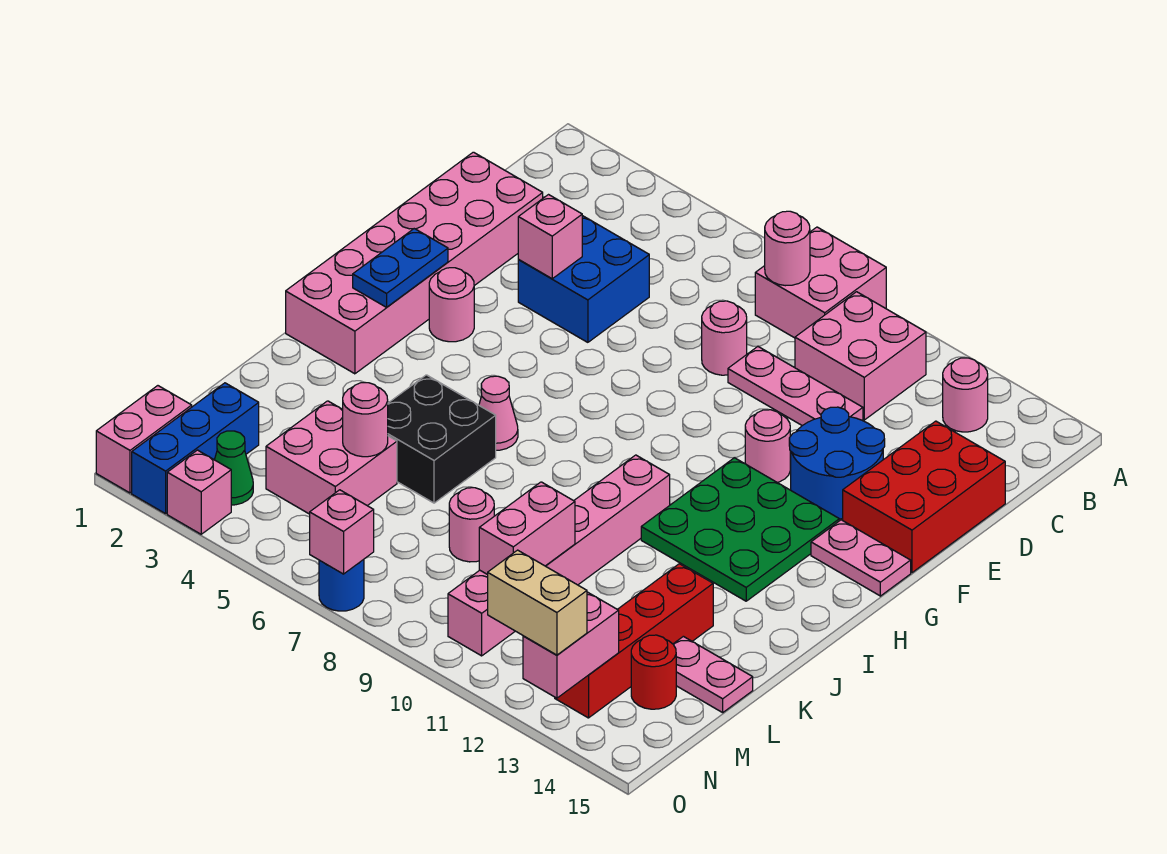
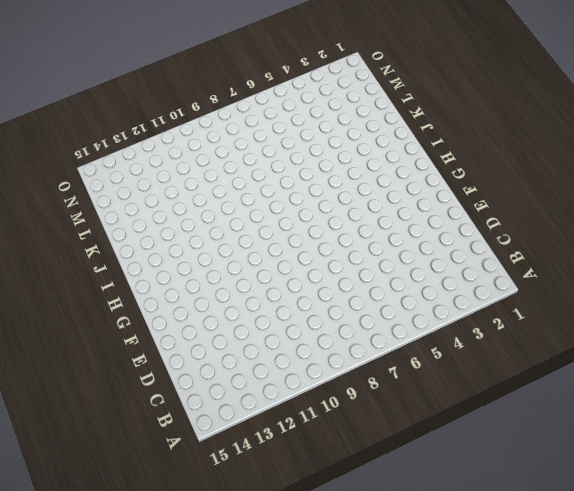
none -> pink 2x2 brick [755,227,886,338]
none -> pink 2x2 brick [795,292,926,420]
none -> pink 1x1 round brick [943,358,988,432]
none -> pink 2x6 brick [286,152,543,374]

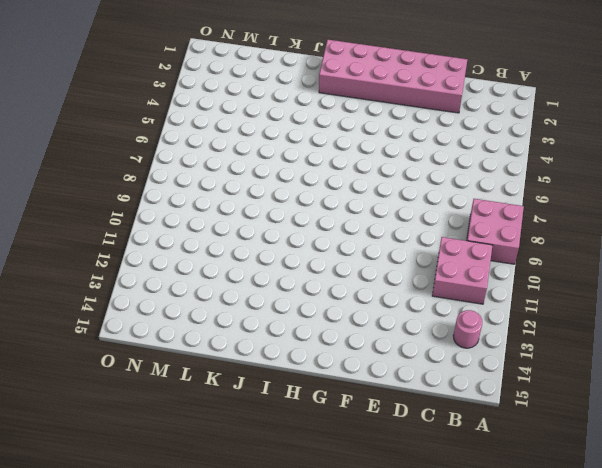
none -> blue 2x2 brick [518,216,649,342]
none -> pink 1x1 round brick [702,301,747,375]
none -> pink 1x3 plate [728,347,863,426]
none -> red 2x3 brick [843,421,1005,573]

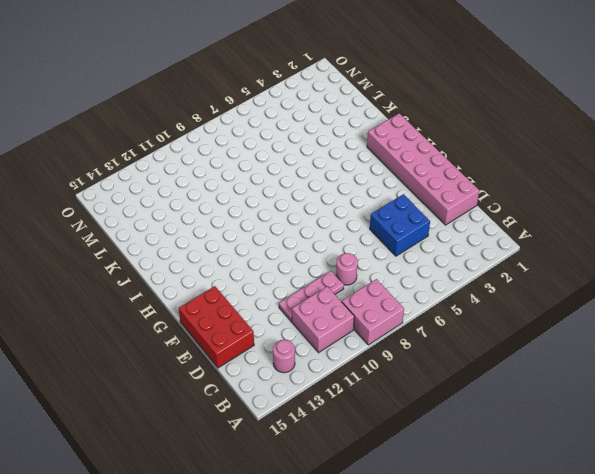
none -> blue 2x2 round brick [789,407,885,519]
none -> pink 1x1 round brick [745,410,790,483]
none -> pink 1x1 round brick [429,268,474,342]
none -> green 3x3 plate [641,458,839,601]

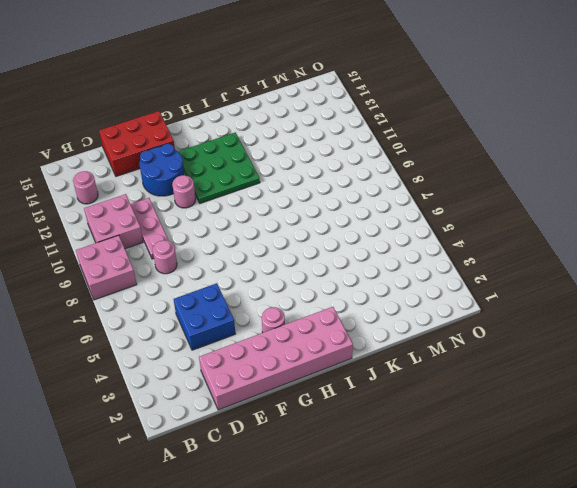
none -> pink 1x2 plate [811,520,911,596]
none -> pink 1x1 cone [479,376,518,450]
none -> pink 1x6 brick [448,455,670,656]
none -> black 2x2 brick [388,375,496,503]

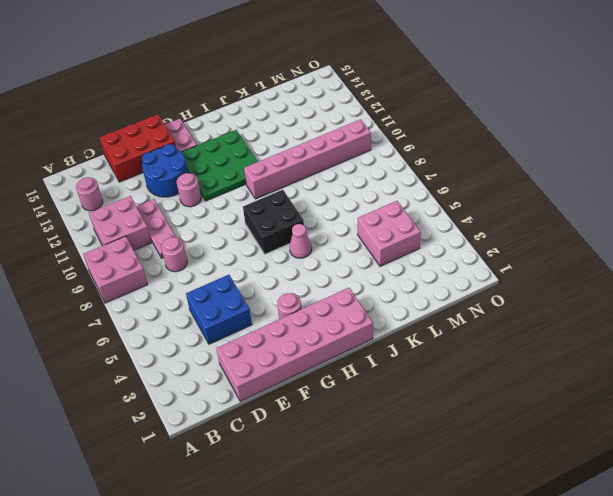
black 2x2 brick [243,190,304,254] -> black 2x2 brick moved to [388,375,496,503]
none -> red 1x4 brick [555,564,713,718]
none -> pink 1x1 round brick [449,488,494,562]
none -> pink 1x2 plate [673,636,753,713]
none -> blue 1x3 brick [132,383,259,514]

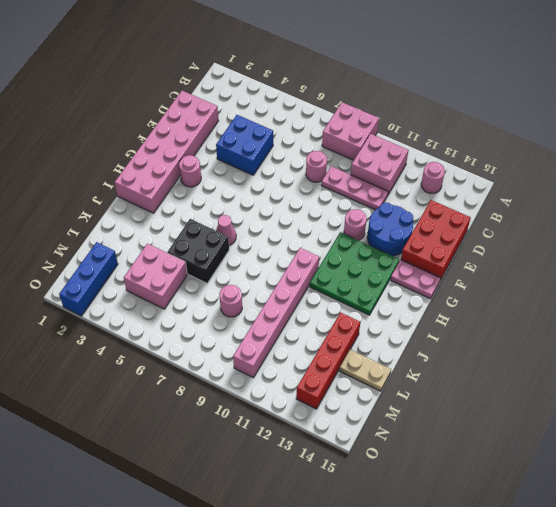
tan 1x2 plate [339,350,391,391] -> pink 1x2 plate [673,636,753,713]
none -> red 1x1 round brick [631,635,676,709]
none -> pink 1x2 brick [96,386,192,493]
none -> green 1x1 cone [215,431,253,505]
none -> pink 1x1 brick [167,450,231,534]

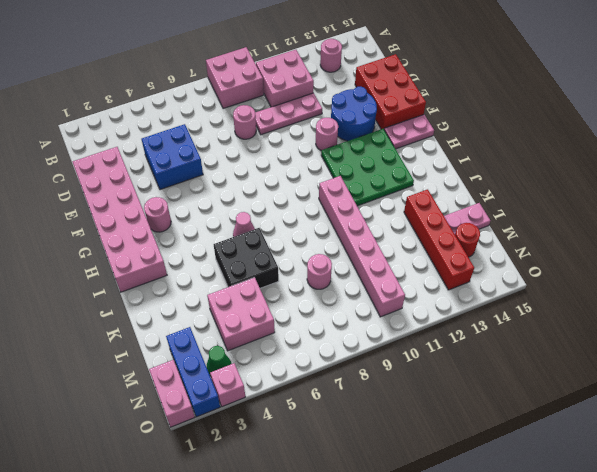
none -> blue 1x1 round brick [319,559,364,611]
none -> pink 1x1 round brick [765,211,810,286]
none -> pink 1x1 brick [518,195,582,279]
none -> blue 1x2 plate [353,229,448,307]

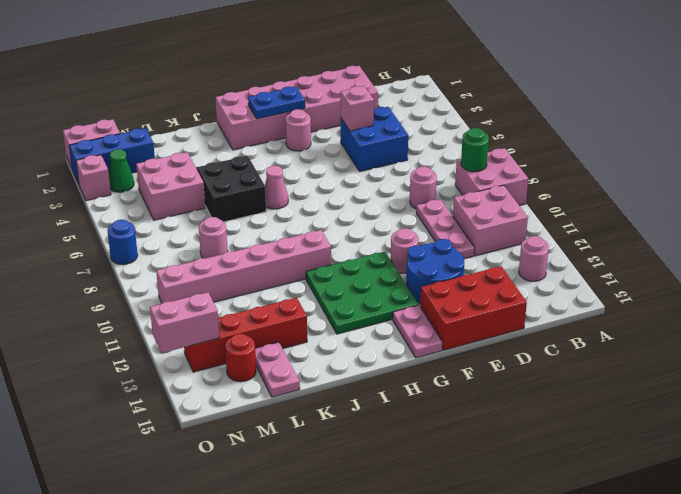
green 1x1 round brick [461,128,489,172] -> pink 1x1 round brick [765,211,810,286]
none -> pink 1x1 round brick [343,383,388,457]
none -> pink 1x2 brick [479,482,575,575]
none -> pink 1x1 brick [310,490,374,574]
none -> tan 1x2 brick [488,550,587,655]

